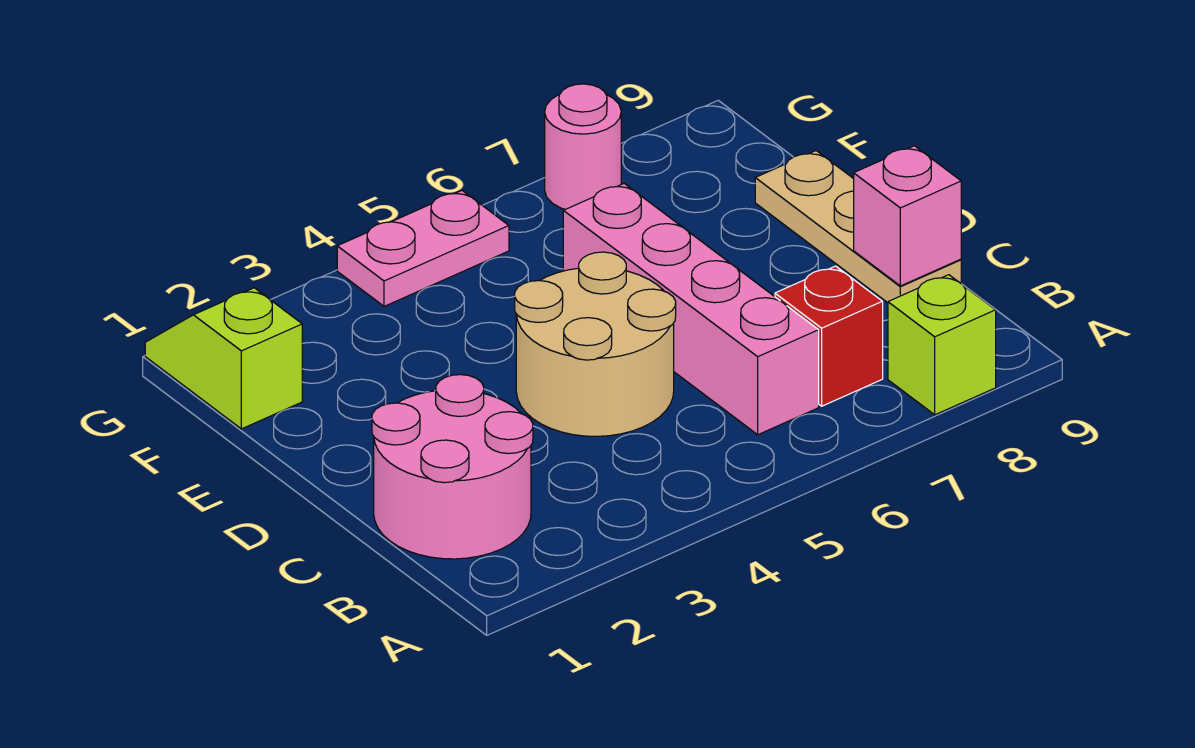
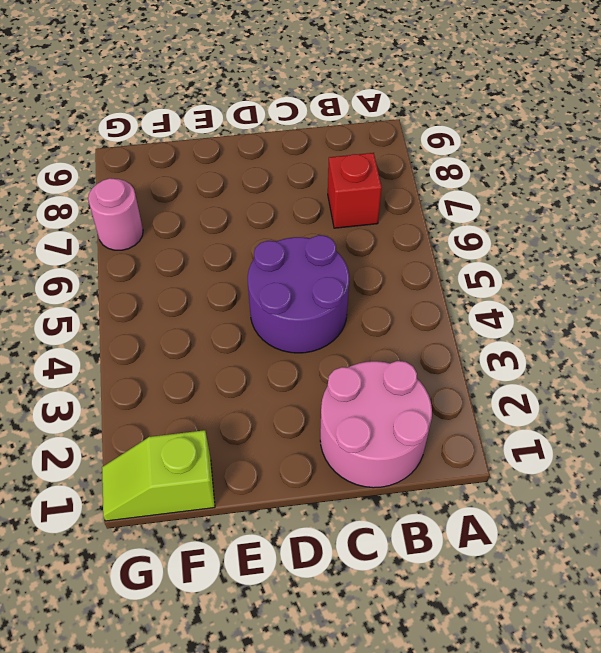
purple 2x2 round brick [248,235,349,353] -> tan 2x2 round brick [515,252,676,436]
none -> lime 1x1 brick [888,275,996,415]
none -> pink 1x4 brick [563,183,819,435]

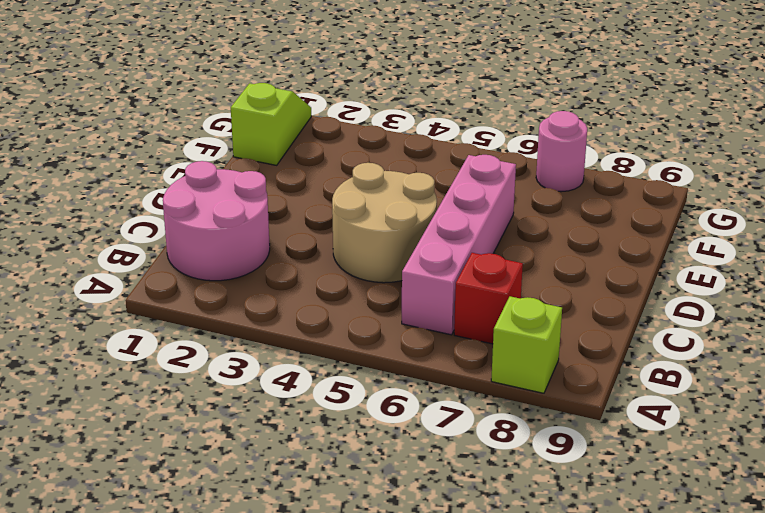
none -> tan 1x3 plate [755,151,961,303]
none -> pink 1x2 plate [337,191,509,306]

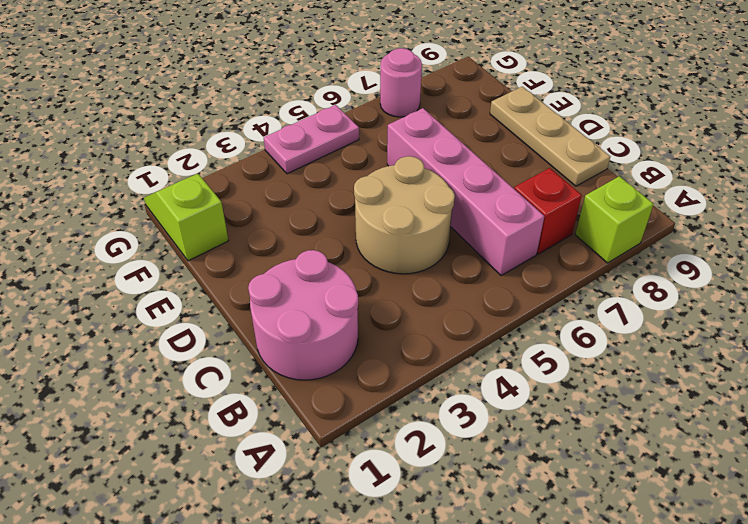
none -> pink 1x1 brick [854,146,961,286]

